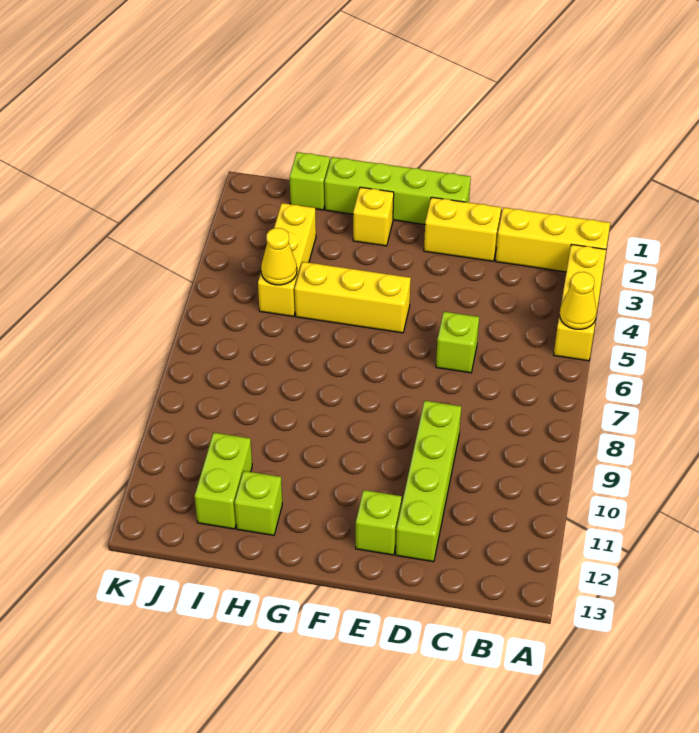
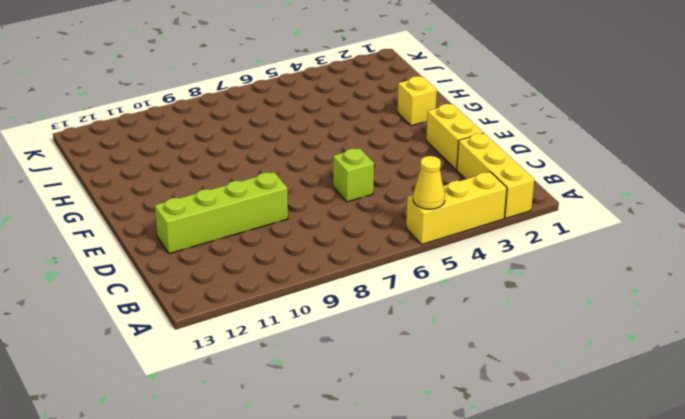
none -> lime 1x4 brick [325,157,471,225]
none -> lime 1x1 brick [356,490,402,555]
none -> yellow 1x3 brick [295,262,411,333]

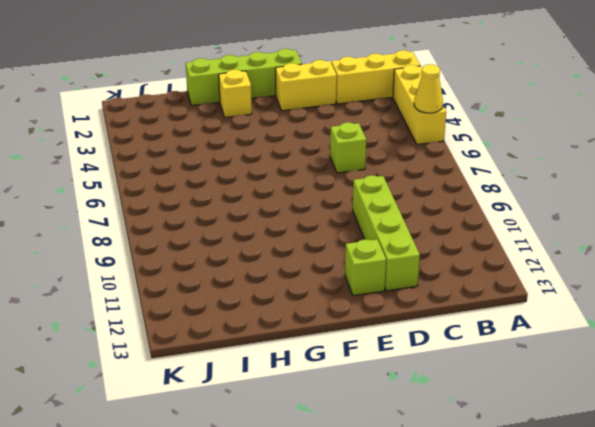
none -> yellow 1x3 brick [295,262,411,333]
none -> lime 1x1 brick [235,471,282,535]
none -> lime 1x1 brick [290,152,330,210]

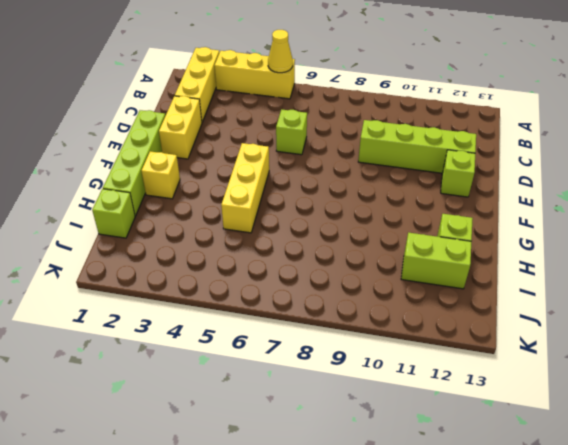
none -> yellow 1x3 brick [258,203,316,317]
none -> yellow 1x1 cone [261,228,297,285]

